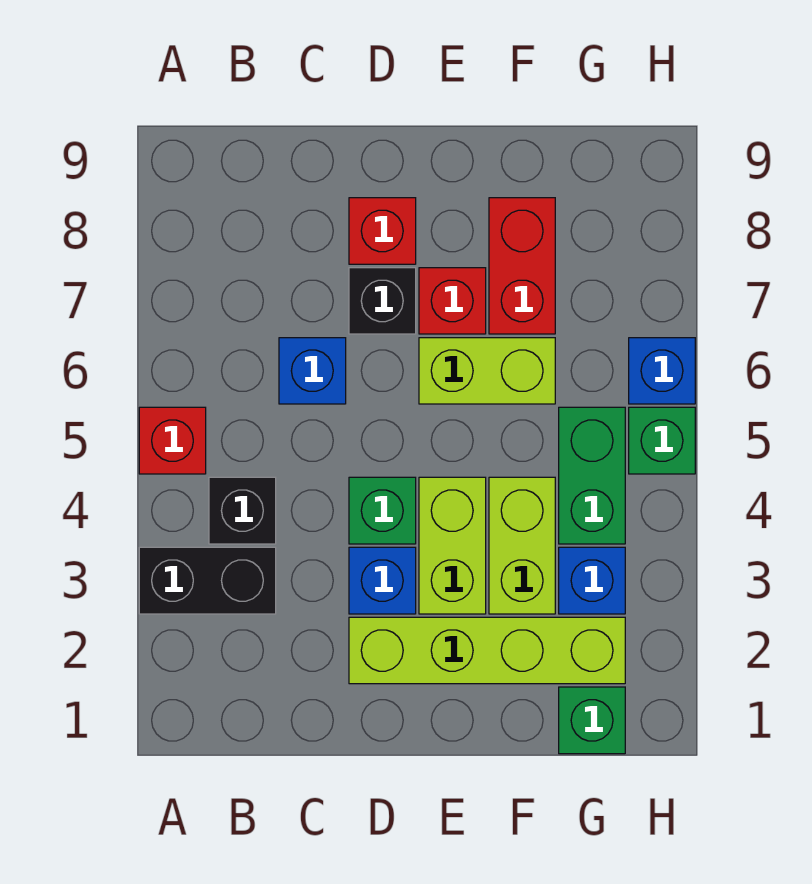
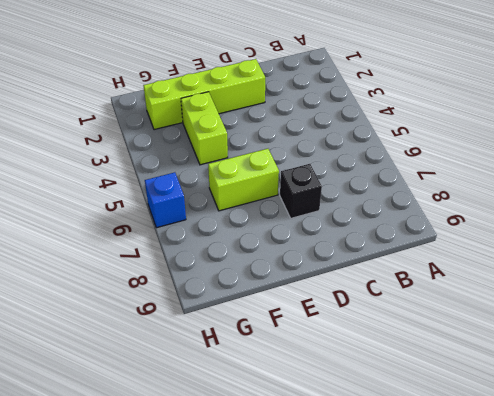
none -> black 1x2 brick [139,547,276,614]
none -> red 1x1 brick [139,407,206,474]
none -> black 1x1 brick [209,477,276,544]

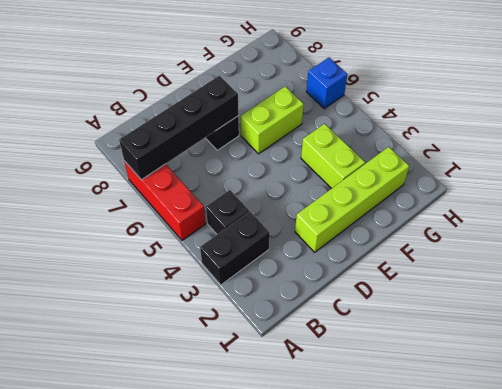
red 1x3 brick [124,161,206,240] -> red 1x1 brick [139,407,206,474]
black 1x4 brick [119,76,239,180] -> none
none -> blue 1x1 brick [279,338,346,404]
none -> blue 1x1 brick [349,547,416,614]
none -> green 1x1 brick [349,477,416,544]

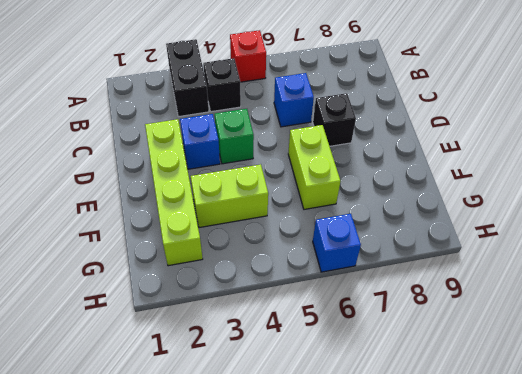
none -> red 1x1 brick [349,198,416,264]
none -> lime 1x2 brick [419,477,486,614]
none -> red 1x1 brick [419,268,486,334]

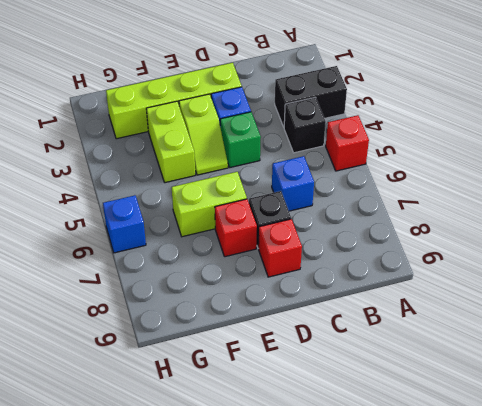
lime 1x2 slope [179,94,228,175] -> lime 1x2 brick [419,477,486,614]
none -> red 1x2 brick [489,198,555,334]
none -> green 1x1 brick [559,687,625,754]
none -> blue 1x1 brick [559,547,625,614]

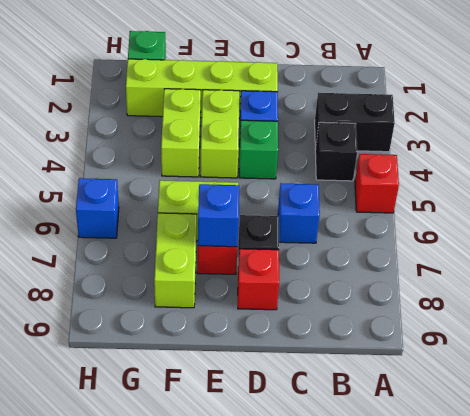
blue 1x1 brick [198,184,239,247] -> blue 1x1 brick moved to [559,547,625,614]
lime 1x2 brick [154,213,197,308] -> red 1x2 brick [489,198,555,334]
none -> green 1x2 brick [559,407,625,544]
none -> green 1x1 brick [629,407,695,474]

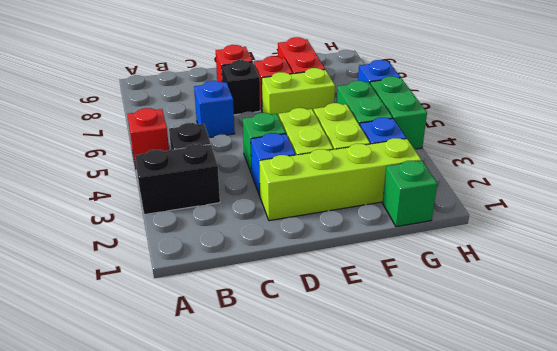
green 1x2 brick [370,76,427,149] -> green 1x1 brick [629,407,695,474]

